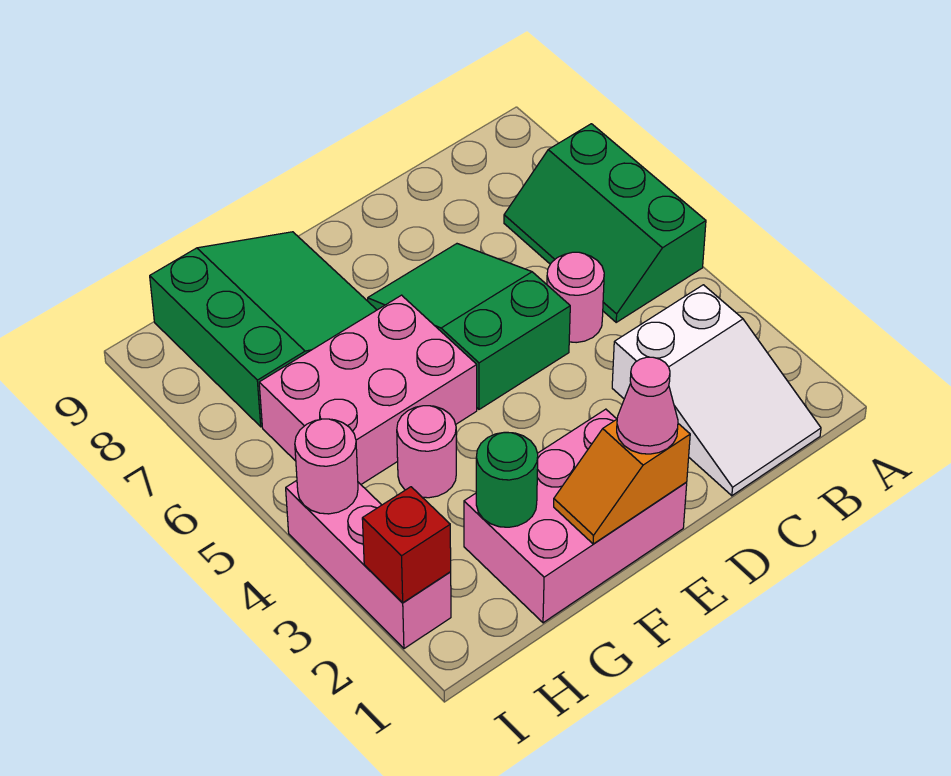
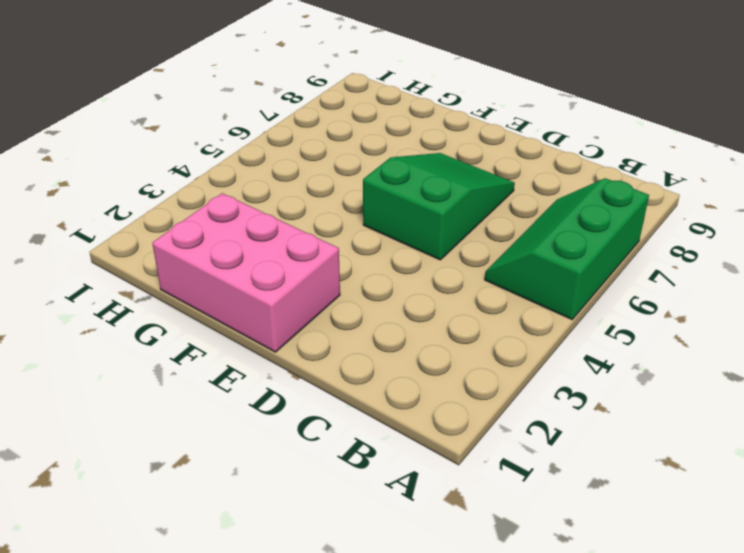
none -> white 2x3 slope [612,285,821,496]
none -> pink 1x1 round brick [547,252,604,343]
none -> pink 2x3 brick [259,295,477,484]

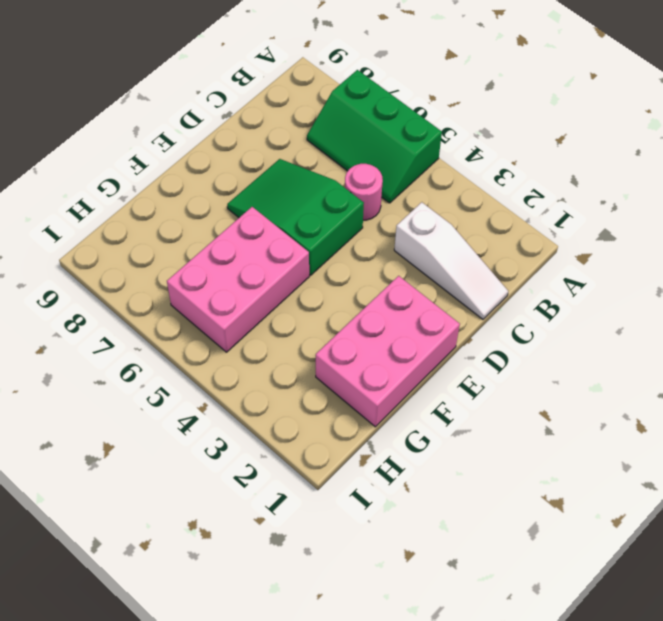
white 1x3 slope [394,202,508,319] -> white 2x3 slope [612,285,821,496]
none -> green 3x3 slope [150,232,376,427]
none -> pink 1x1 round brick [397,406,456,498]
none -> pink 1x3 brick [286,481,451,649]

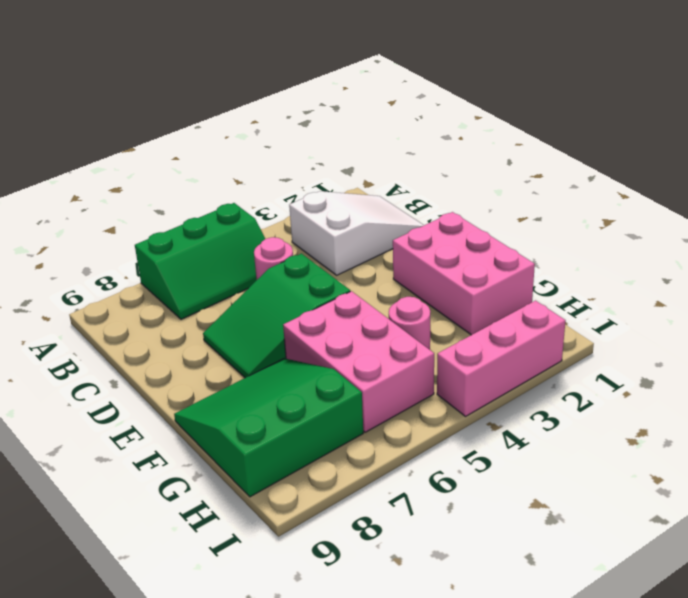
none -> orange 1x2 slope [554,420,690,544]
none -> green 1x1 round brick [476,432,538,527]
none -> red 1x1 brick [362,487,451,603]

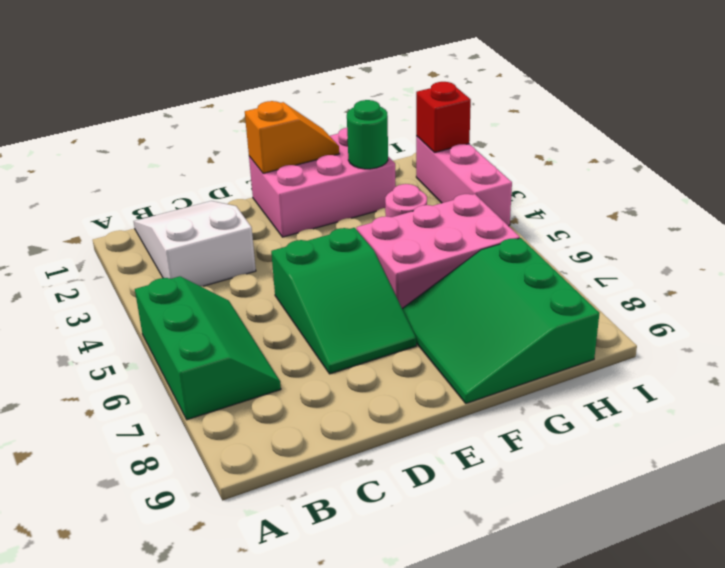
none -> pink 1x1 round brick [547,252,604,343]
none -> pink 1x1 round brick [295,419,358,514]
none -> pink 1x1 cone [617,357,678,454]

